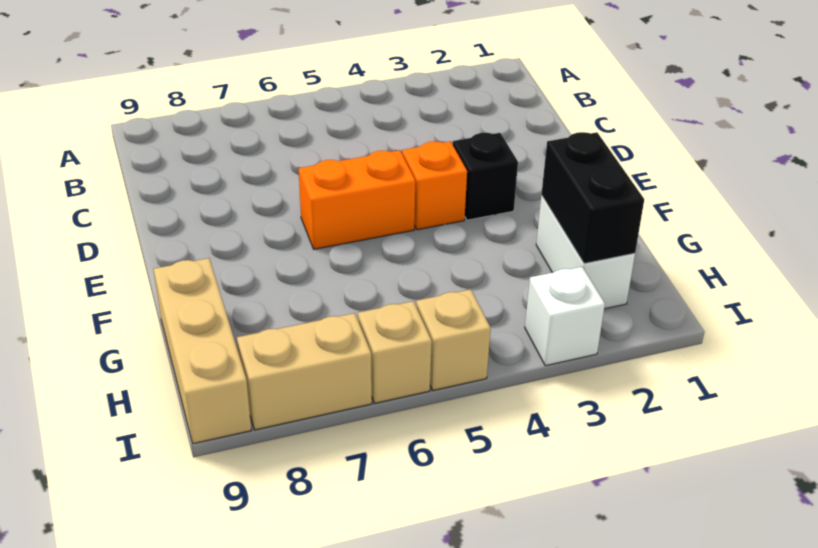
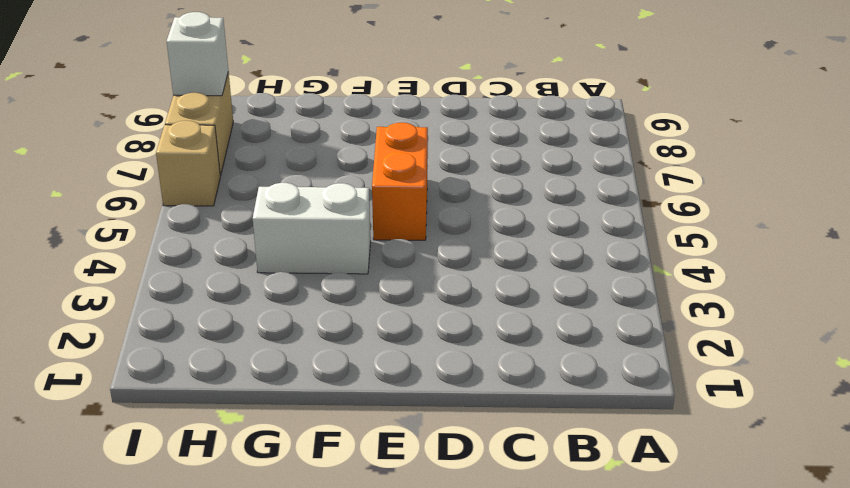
white 1x2 brick [253,183,371,274] -> white 1x2 brick moved to [536,196,635,309]
white 1x1 brick [167,12,228,96] -> white 1x1 brick moved to [525,267,605,366]
none -> black 1x1 brick [453,133,518,220]
none -> orange 1x1 brick [402,141,467,230]

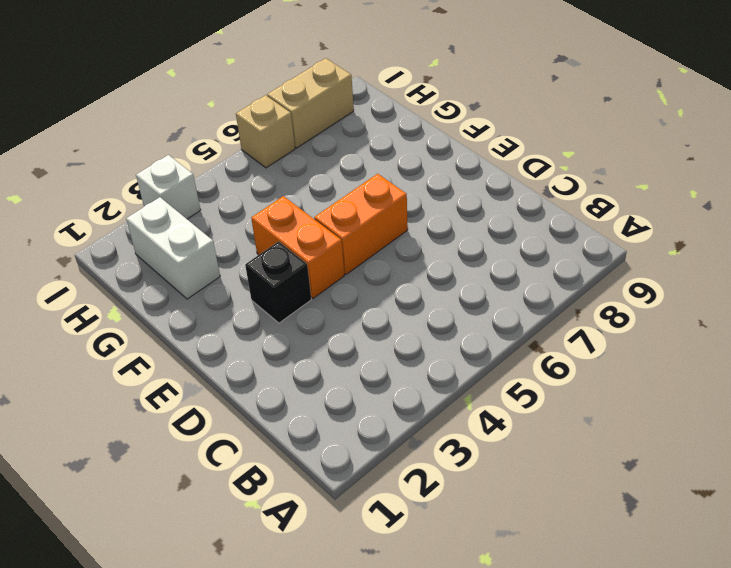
orange 1x2 brick [251,196,344,298] -> orange 1x1 brick [402,141,467,230]
none -> tan 1x3 brick [154,258,251,444]
none -> tan 1x1 brick [416,289,491,390]

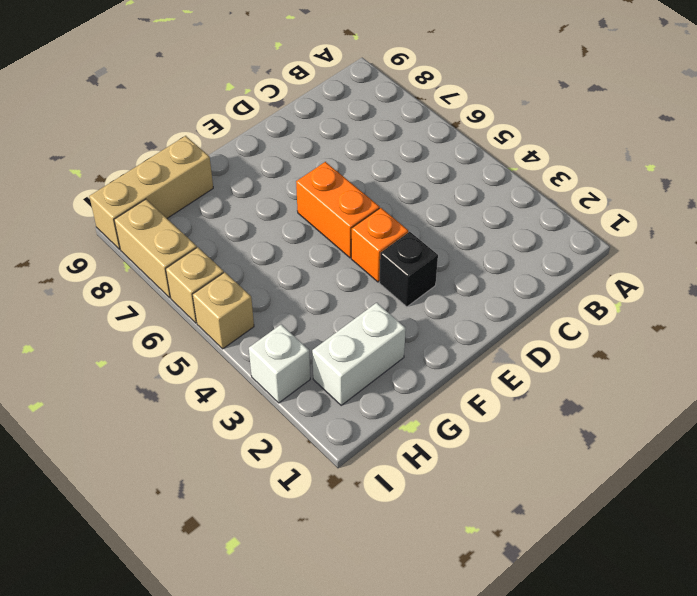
none -> black 1x2 brick [541,132,644,264]

